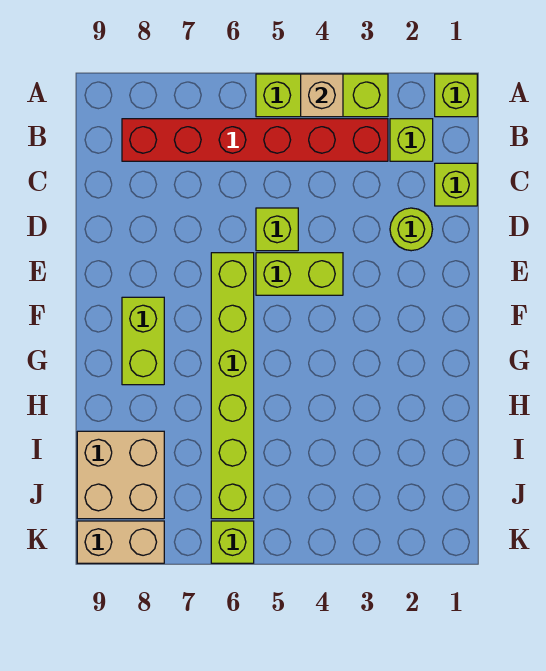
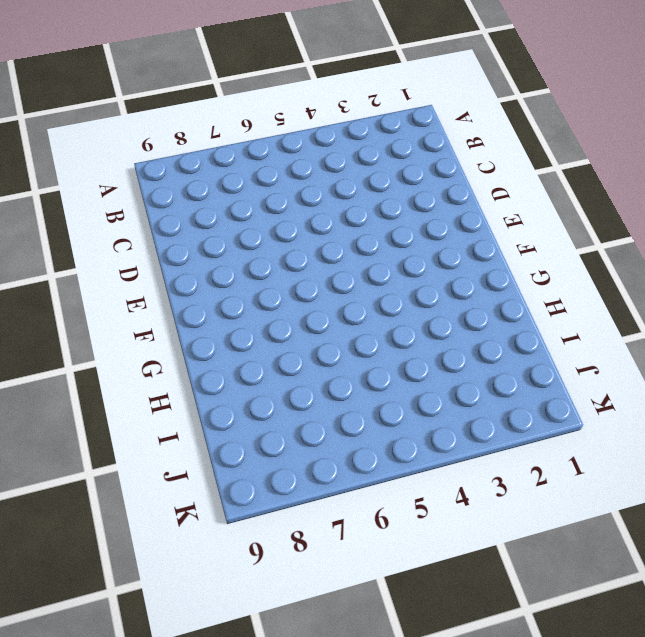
none -> lime 1x1 brick [435,74,477,117]
none -> lime 1x3 brick [256,74,388,117]
none -> lime 1x1 brick [390,119,433,161]

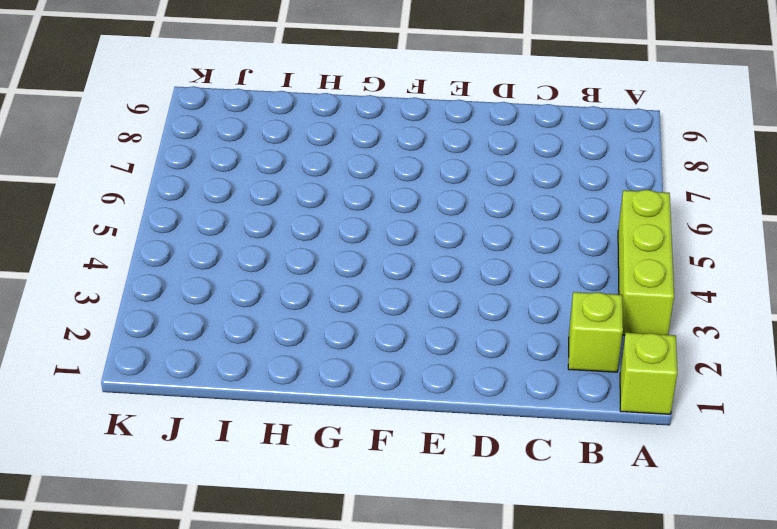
none -> red 1x6 brick [122,119,388,161]
none -> lime 1x1 brick [435,163,477,206]
none -> lime 1x1 round brick [390,208,433,251]

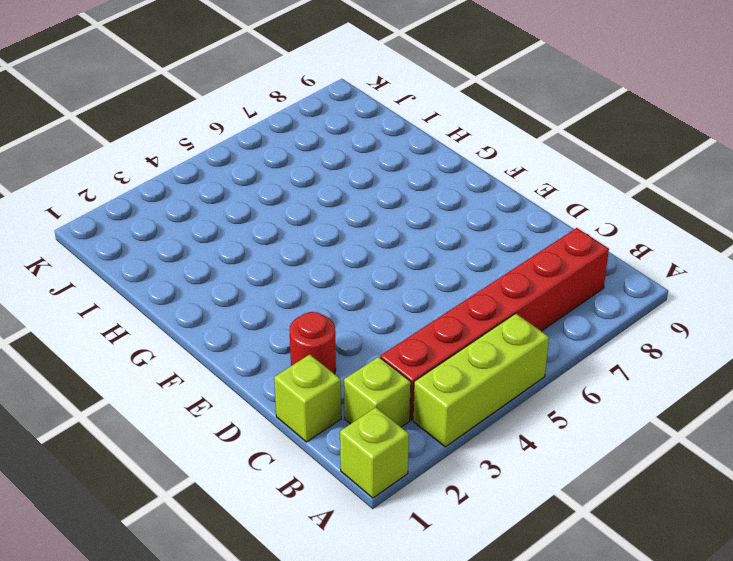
red 1x1 round brick [290,312,336,374] -> lime 1x1 round brick [390,208,433,251]
none -> lime 1x1 brick [256,208,298,251]
none -> lime 1x2 brick [256,253,343,295]
none -> lime 1x6 brick [211,253,254,519]

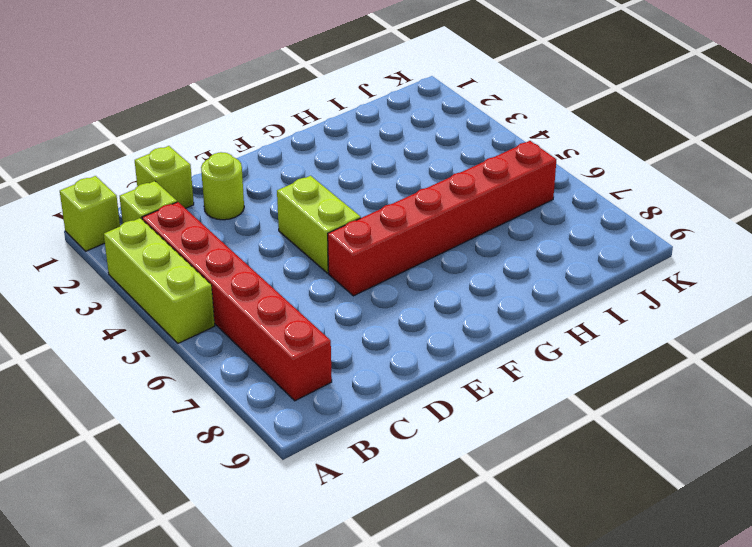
red 1x6 brick [328,141,556,296] -> lime 1x6 brick [211,253,254,519]
none -> lime 1x1 brick [256,208,298,251]
none -> lime 1x2 brick [122,297,164,385]
none -> tan 2x2 brick [77,431,164,519]

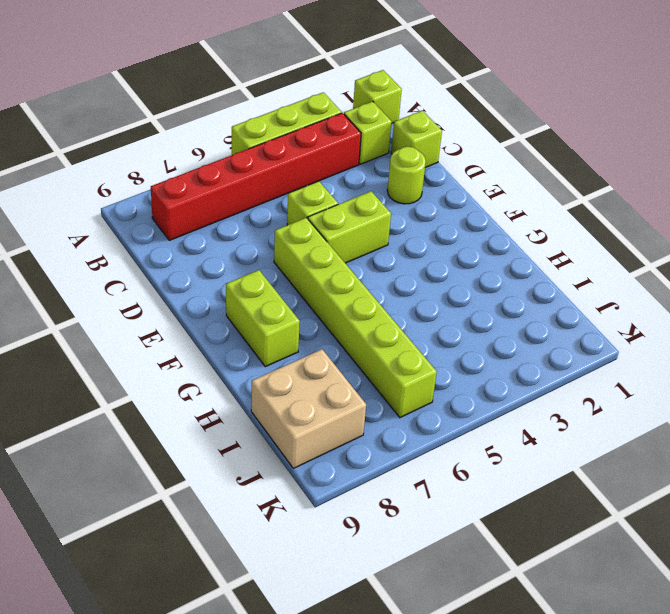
none -> lime 1x1 brick [211,521,254,563]
none -> tan 1x2 brick [77,521,164,563]
none -> tan 1x1 brick [301,74,343,117]

